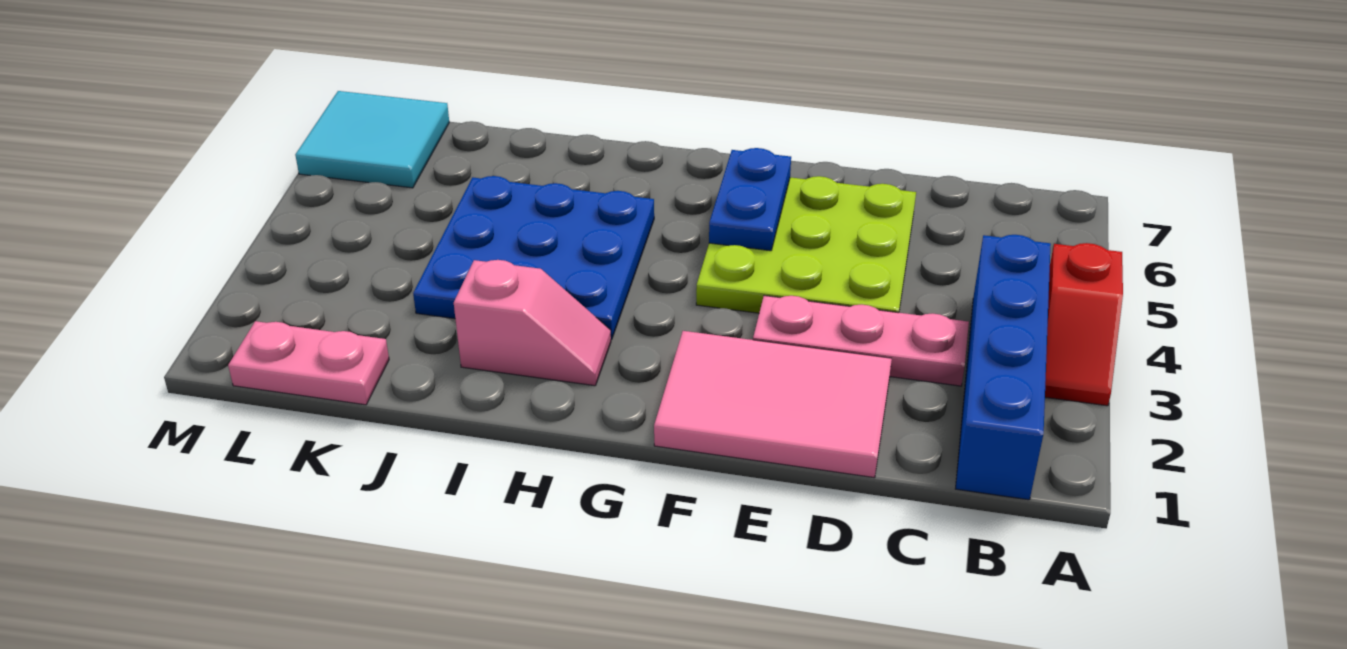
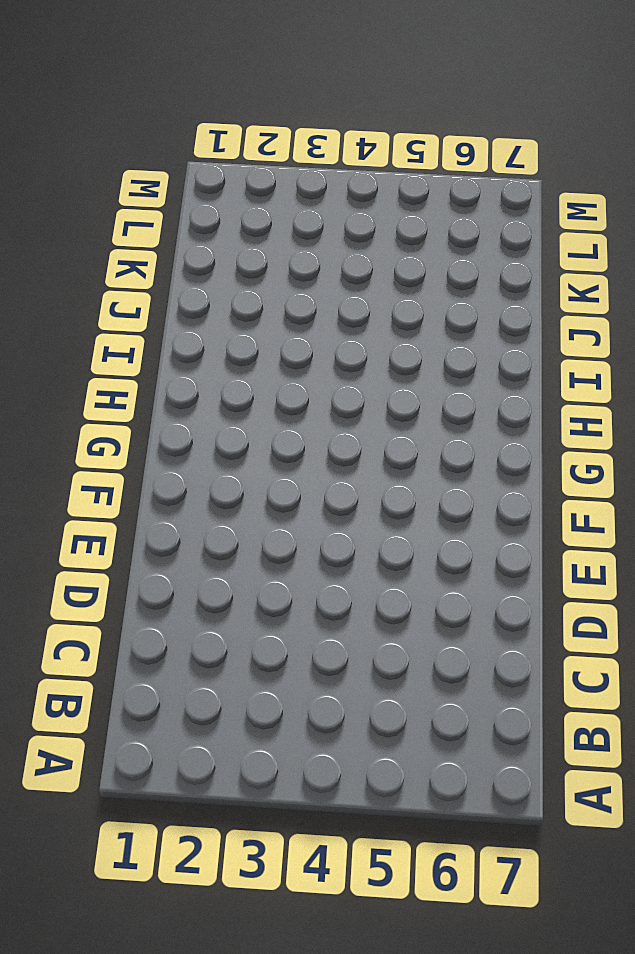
none -> red 1x2 slope [1045,243,1123,406]
none -> blue 1x4 brick [956,235,1051,500]

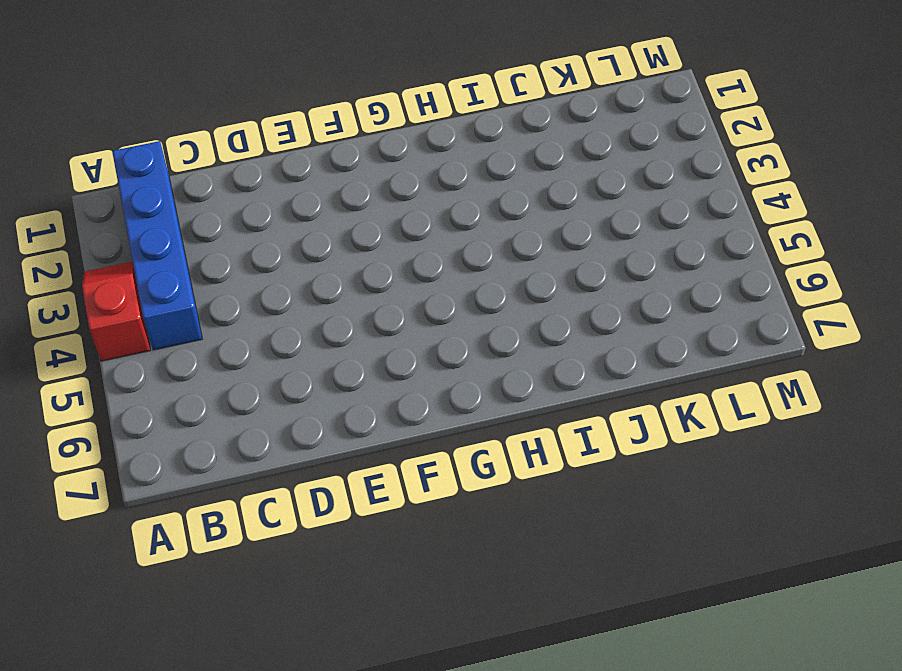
none -> pink 1x3 plate [753,296,969,386]
none -> pink 2x3 tile [654,331,892,478]

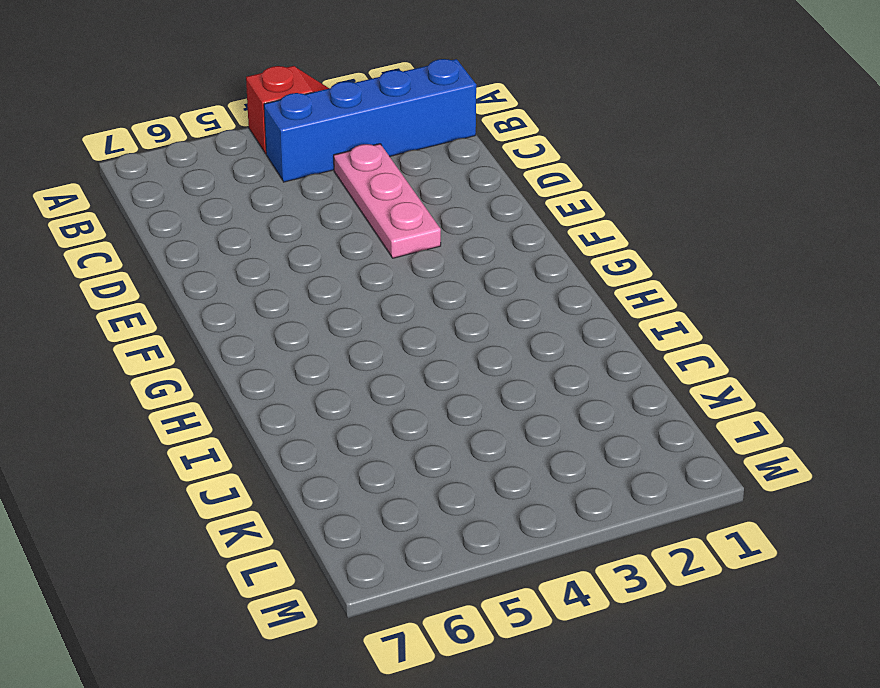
none -> pink 2x3 tile [654,331,892,478]
none -> lime 3x3 plate [696,176,916,313]

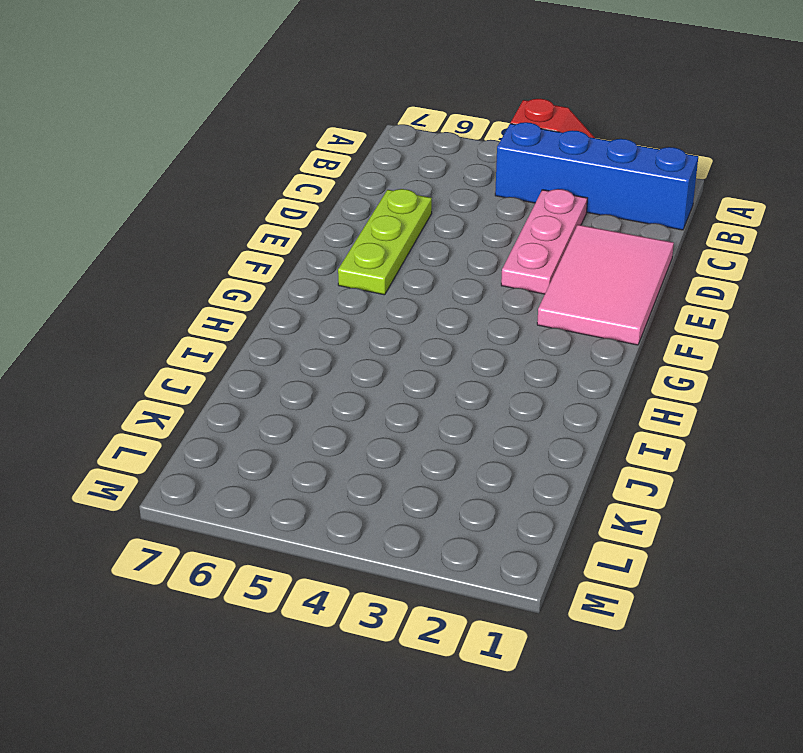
lime 1x3 plate [338,189,432,295] -> lime 3x3 plate [696,176,916,313]
none -> pink 1x2 slope [454,260,611,386]
none -> blue 3x3 plate [413,176,654,339]

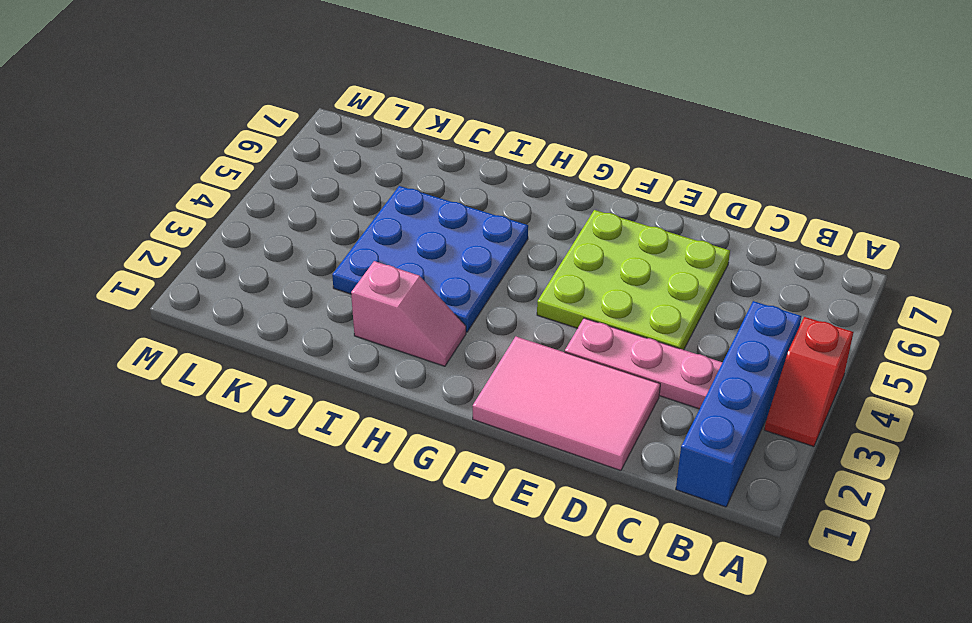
none -> pink 1x2 plate [228,321,389,405]
none -> cyan 2x2 tile [295,91,449,188]

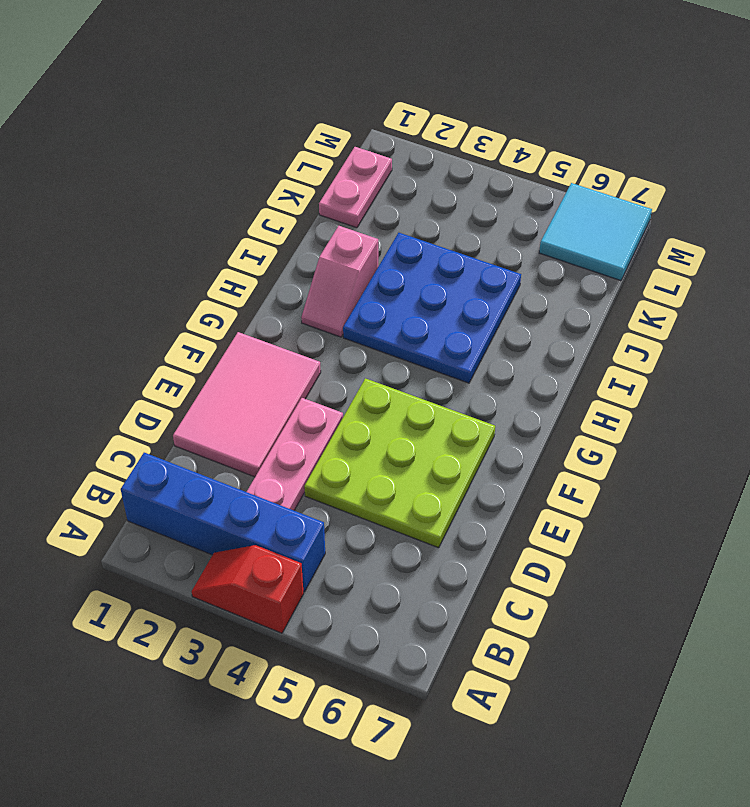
none -> blue 1x2 plate [709,148,791,251]

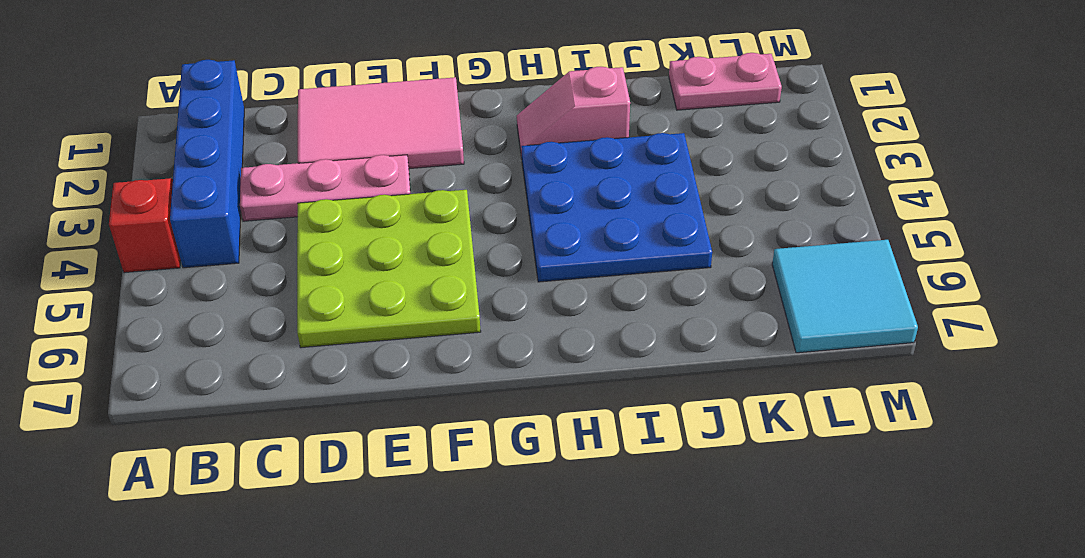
none -> blue 1x2 plate [709,148,791,251]

